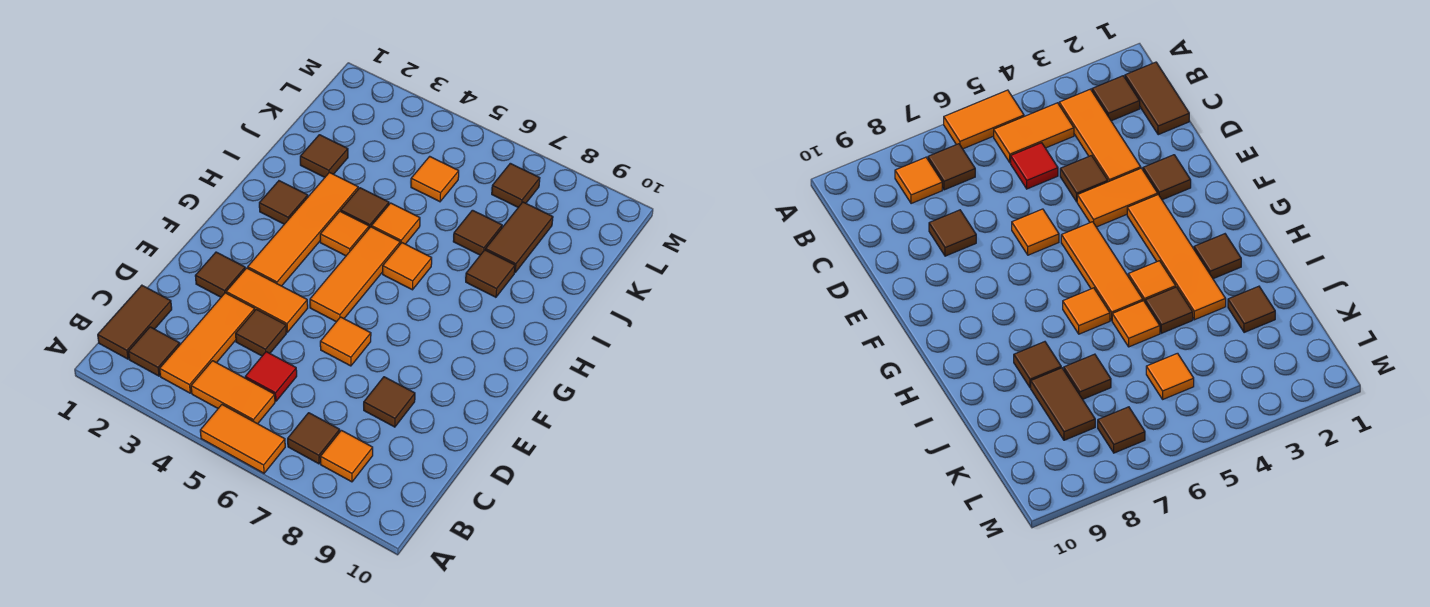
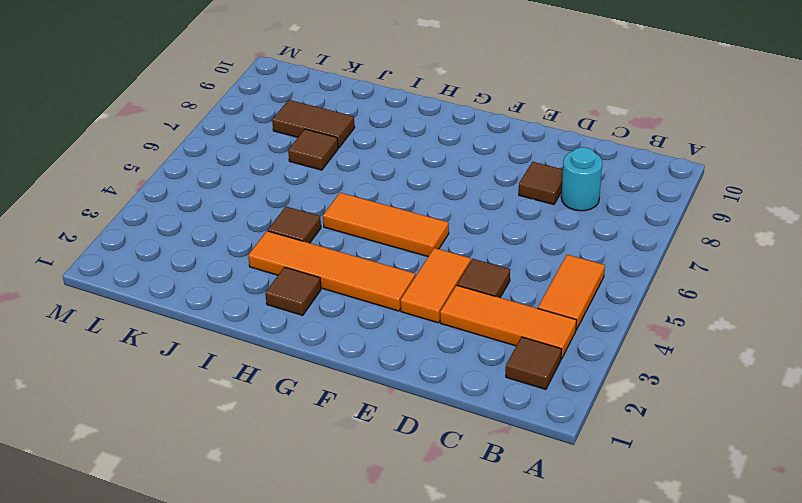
cyan 1x1 round brick [561,147,602,211] -> none
none -> orange 1x2 tile [200,405,285,473]
none -> brown 1x2 tile [98,285,172,359]
none -> brown 1x1 tile [288,413,340,464]

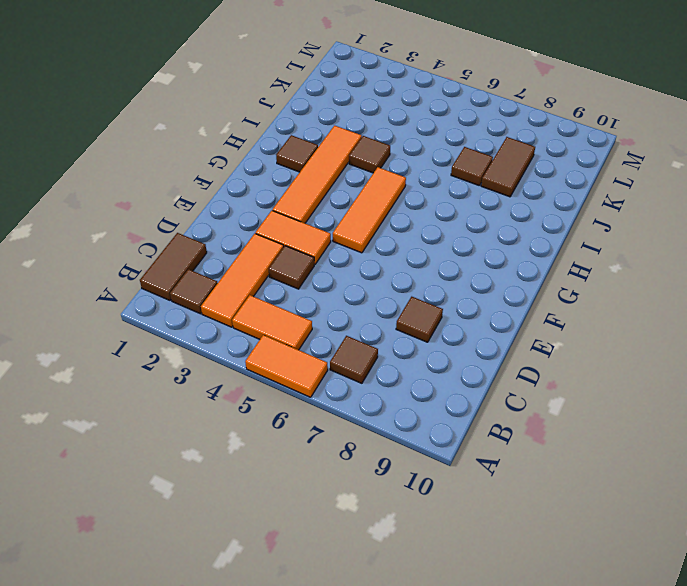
none -> orange 1x1 tile [320,430,373,482]
none -> red 1x1 tile [245,352,297,401]
none -> brown 1x1 tile [195,252,245,297]

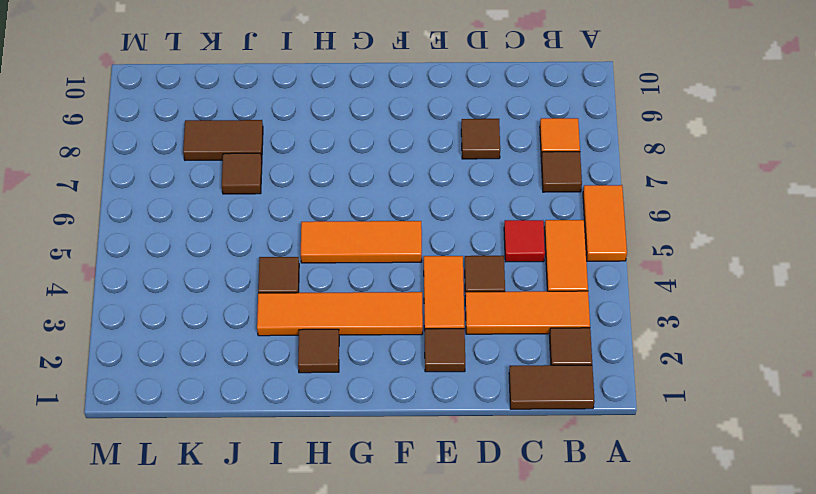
none -> orange 1x1 tile [320,317,371,366]
none -> orange 1x1 tile [320,211,369,256]
none -> orange 1x1 tile [383,243,432,290]

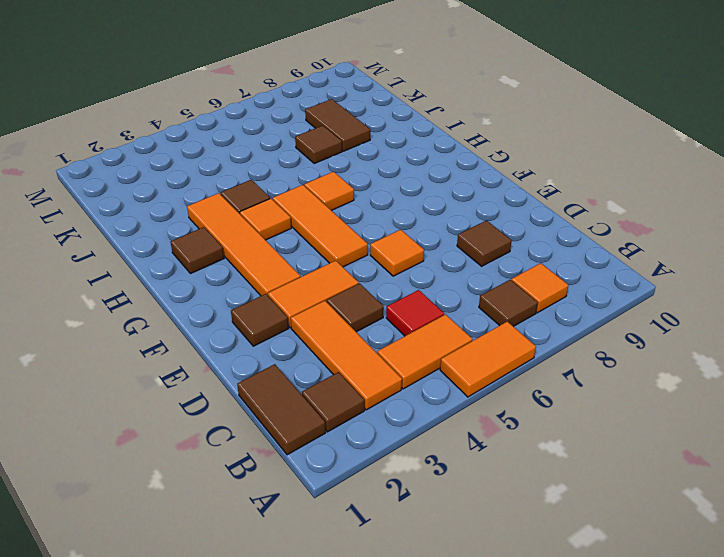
none -> orange 1x1 tile [372,203,420,244]
none -> brown 1x1 tile [466,250,515,297]
none -> brown 1x1 tile [300,135,348,177]

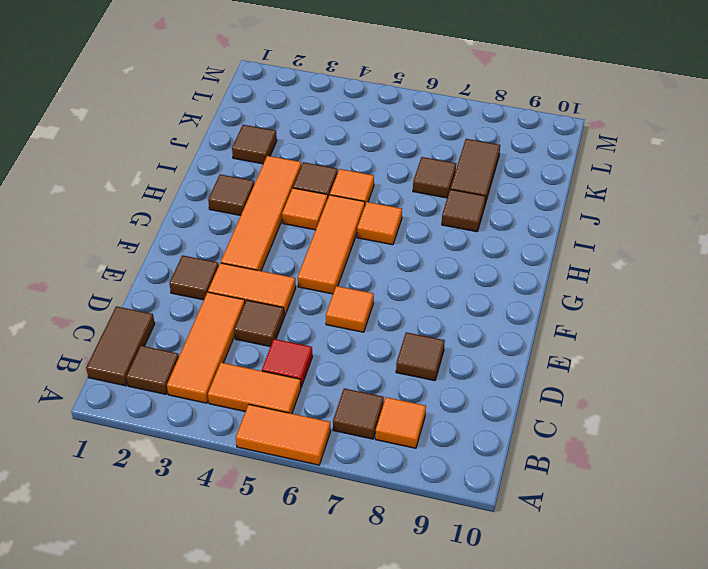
none -> orange 1x1 tile [411,156,459,202]
none -> brown 1x1 tile [492,163,540,207]

